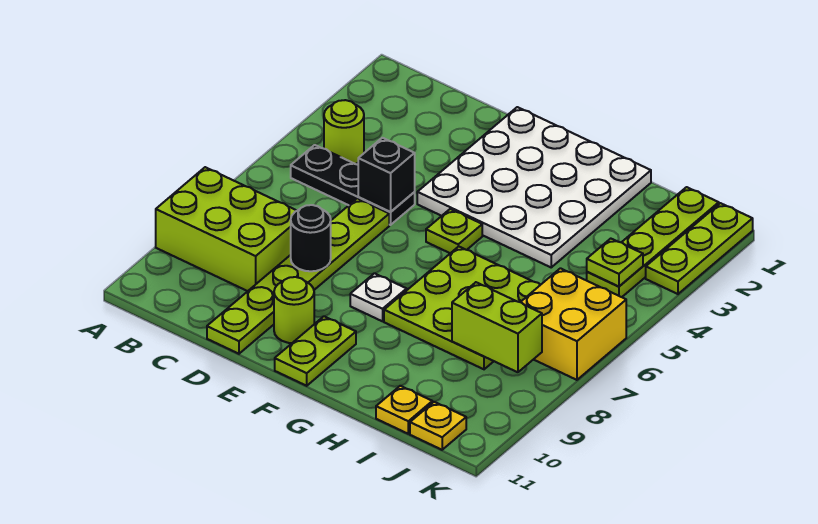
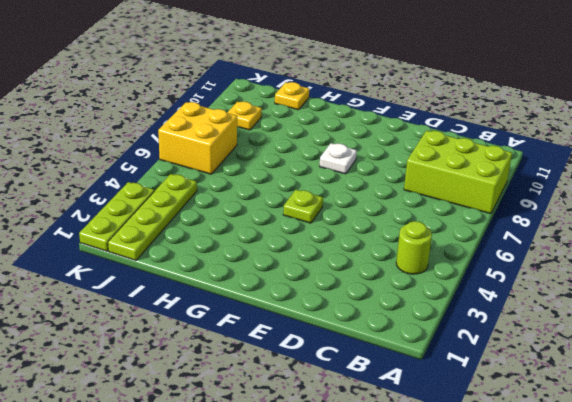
yellow 1x1 plate [227,102,262,130] -> yellow 1x1 plate moved to [410,402,466,450]
none -> black 1x3 plate [291,145,415,225]
none -> lime 1x6 plate [207,198,389,354]
none -> white 4x4 plate [417,107,651,267]

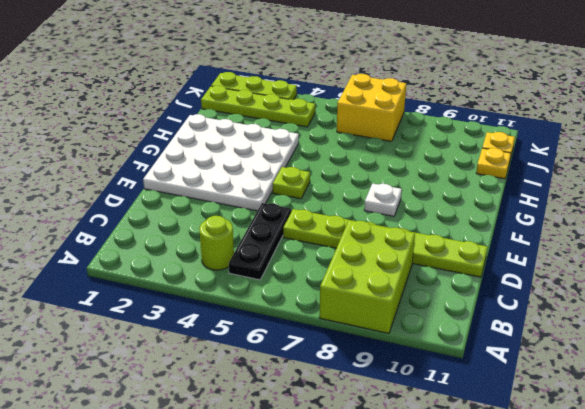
none -> lime 1x1 round brick [274,277,314,343]
none -> lime 1x2 plate [275,316,356,386]
none -> lime 3x3 plate [384,246,540,369]

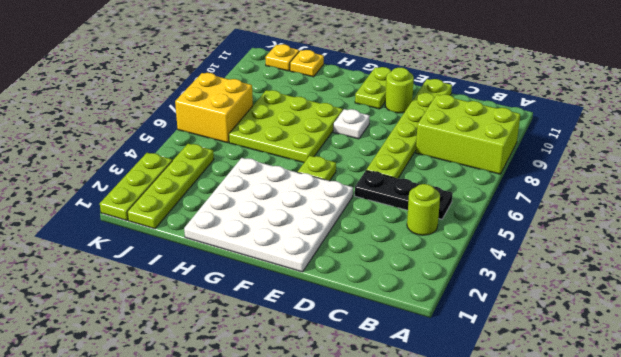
none -> black 1x1 brick [358,138,415,212]
none -> black 1x1 round brick [291,205,331,271]
none -> lime 1x2 brick [452,282,542,372]

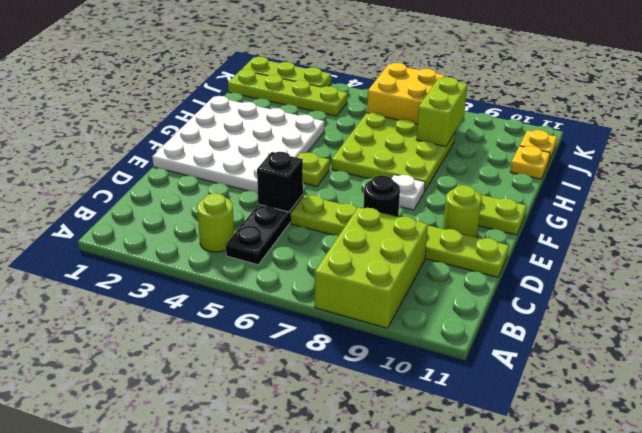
none -> lime 1x1 plate [587,239,643,286]

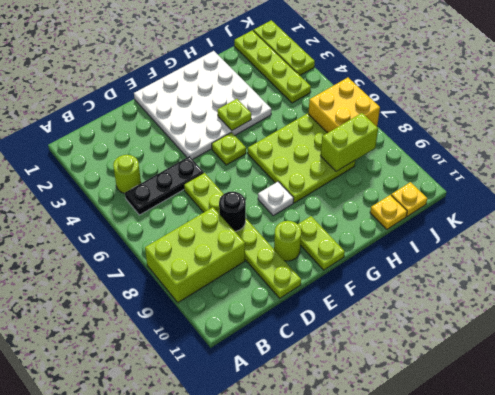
lime 1x1 plate [217,99,251,130] -> lime 1x1 plate moved to [587,239,643,286]
none -> black 1x1 brick [358,138,415,212]

